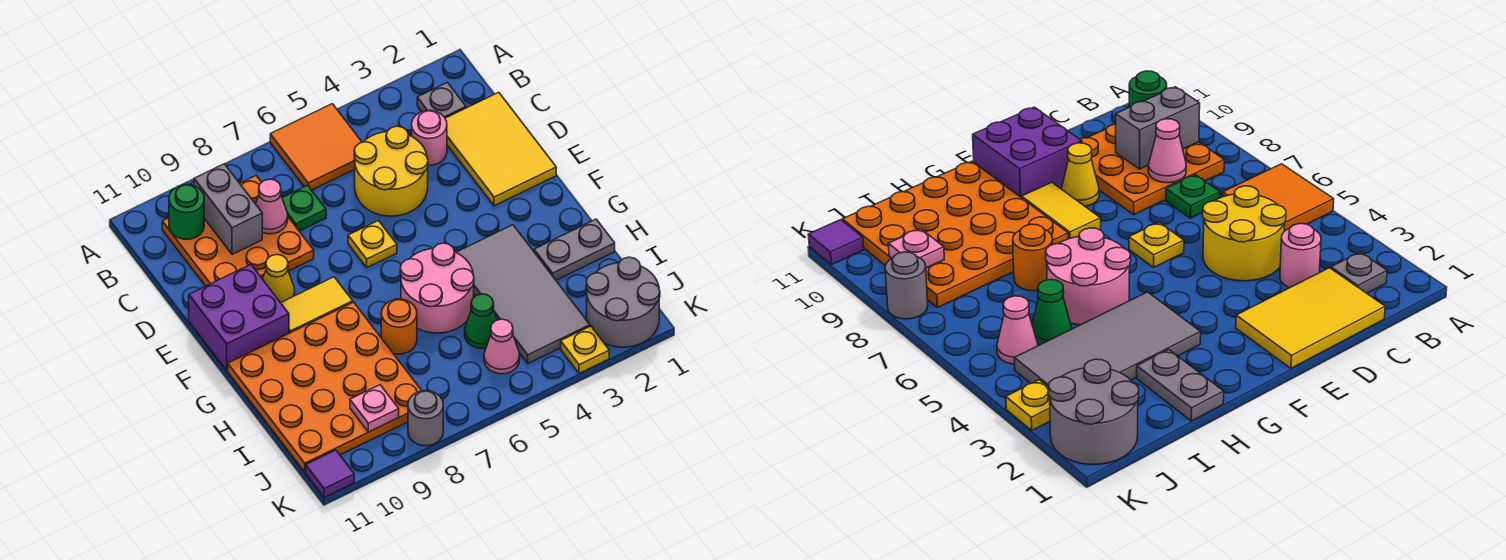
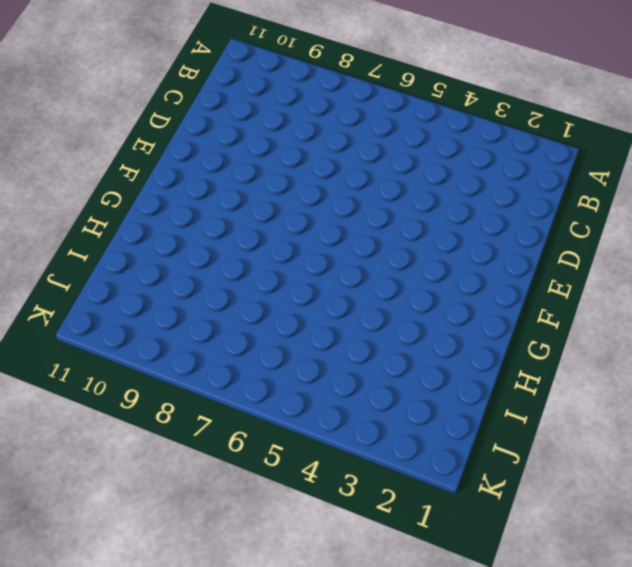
none -> orange 2x2 tile [270,104,362,190]
none -> grey 1x1 plate [417,83,466,118]
none -> orange 3x3 plate [162,176,314,286]

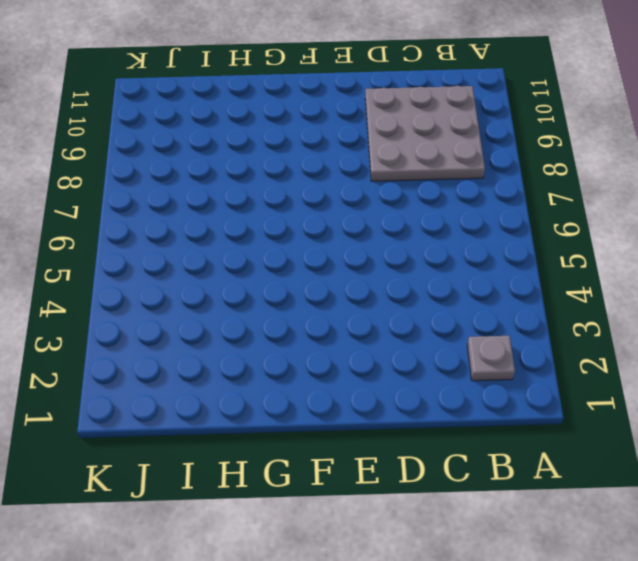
grey 3x3 plate [365,86,485,181] -> orange 3x3 plate [162,176,314,286]
none -> orange 2x2 tile [270,104,362,190]
none -> yellow 2x3 tile [445,92,556,206]
none -> pink 1x1 round brick [412,110,447,165]

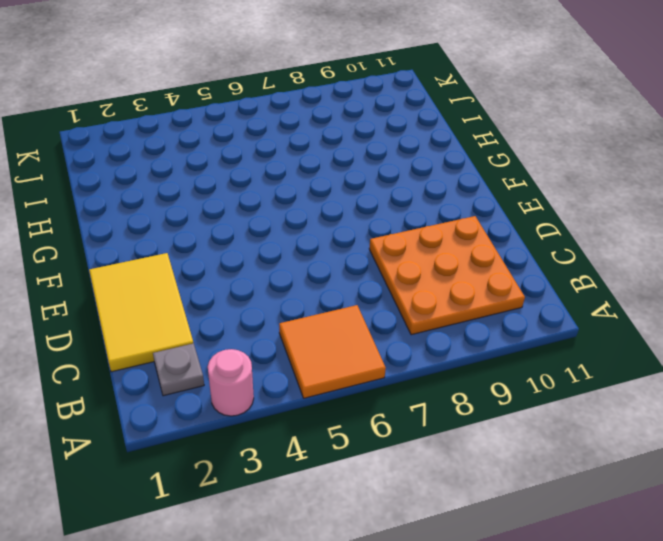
pink 1x1 round brick [208,349,254,416] -> pink 1x1 round brick moved to [412,110,447,165]
none -> yellow 2x2 round brick [354,126,428,216]
none -> green 1x1 plate [282,185,326,231]
none -> yellow 1x1 plate [348,220,397,268]

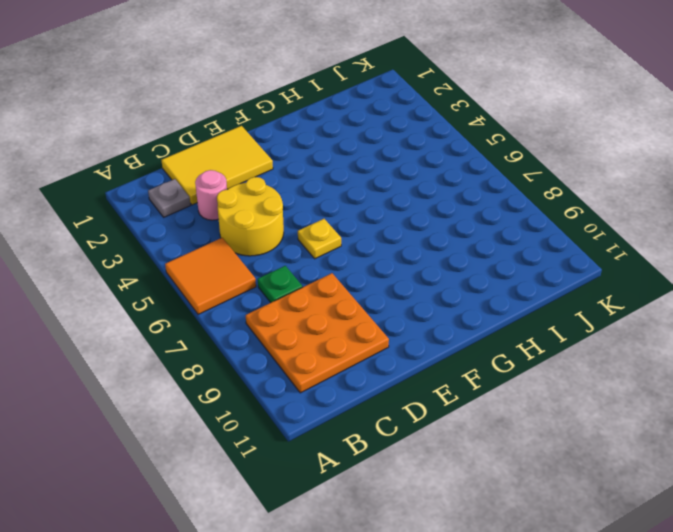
none -> yellow 1x1 cone [263,254,295,303]
none -> purple 2x2 brick [189,264,289,370]
none -> yellow 1x2 tile [281,277,353,333]

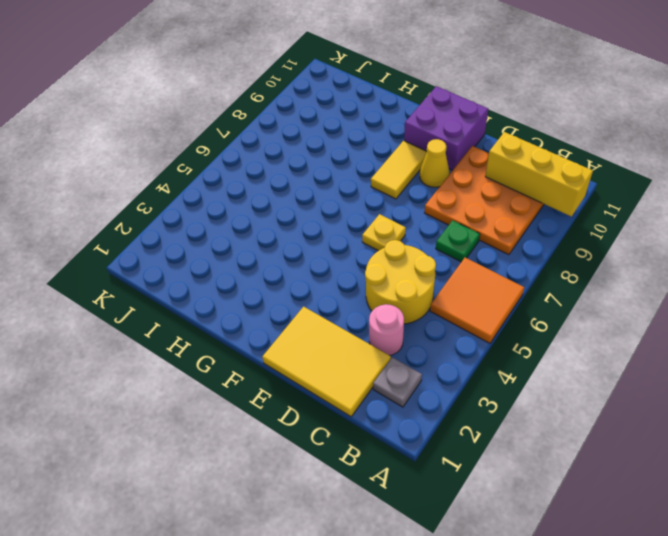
yellow 1x3 brick [485,132,593,217] -> green 1x1 round brick [169,184,204,240]
none -> grey 2x4 tile [456,225,590,363]
none -> pink 2x2 round brick [400,243,474,333]
none -> orange 4x4 plate [228,302,422,472]

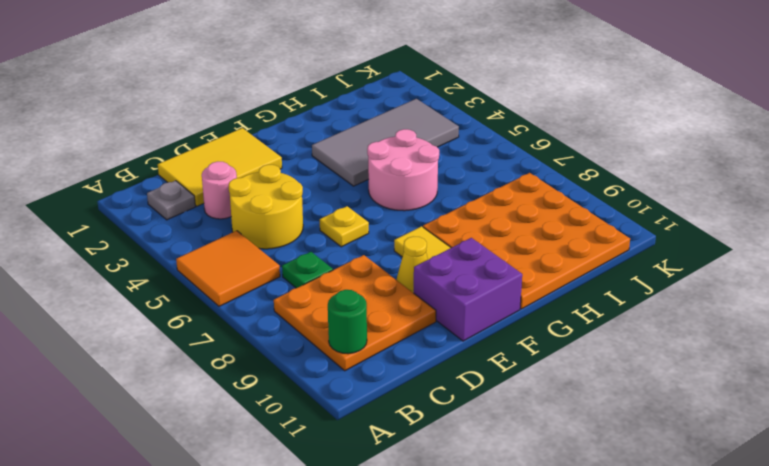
none -> grey 1x2 plate [534,219,615,280]
none -> orange 1x1 round brick [381,299,417,354]
none -> green 1x1 cone [465,294,497,349]

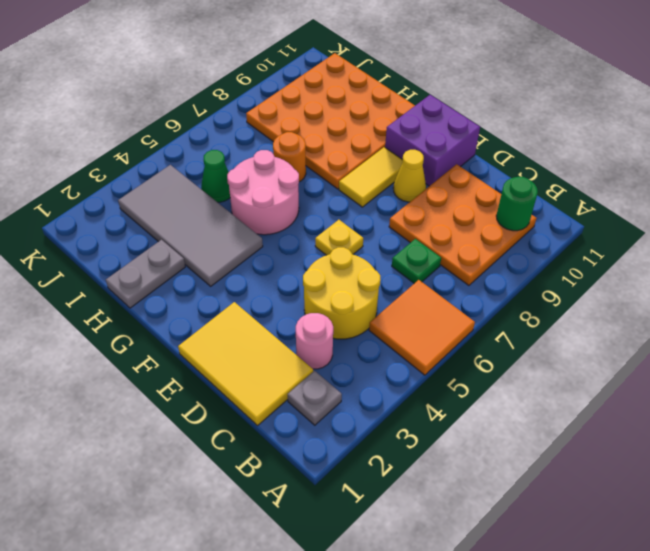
none -> grey 2x2 round brick [586,257,660,347]
none -> pink 1x1 cone [484,319,520,374]
none -> yellow 1x1 plate [561,326,609,373]

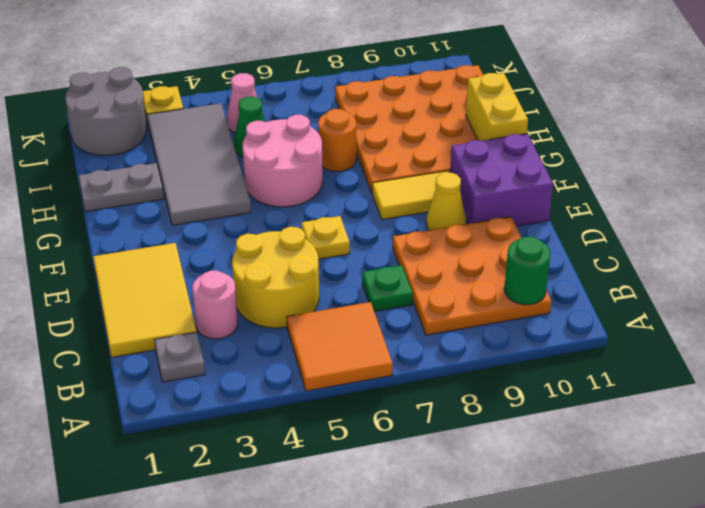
yellow 1x2 brick [466,73,528,141] -> none
none -> grey 1x1 round brick [408,391,443,446]
none -> purple 1x1 tile [306,450,354,497]
none -> grey 1x2 brick [194,164,262,255]

